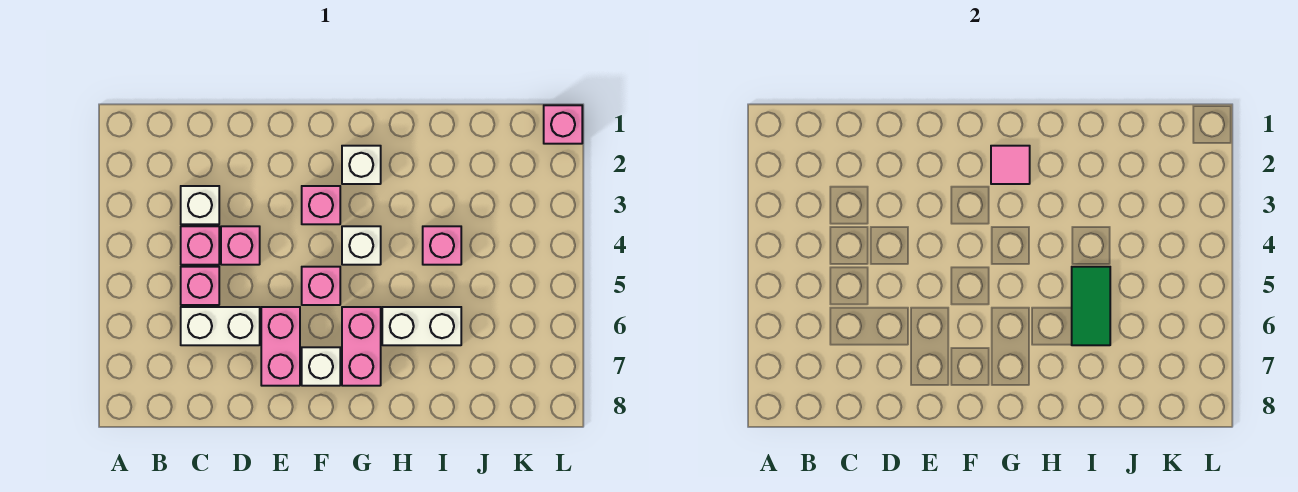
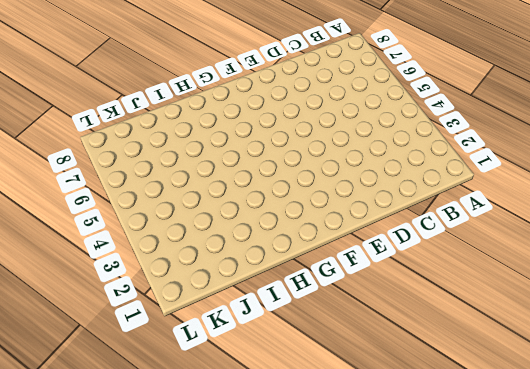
none -> white 1x1 brick [181,186,219,224]
none -> pink 1x1 brick [181,226,219,265]
none -> pink 1x1 brick [181,267,219,305]

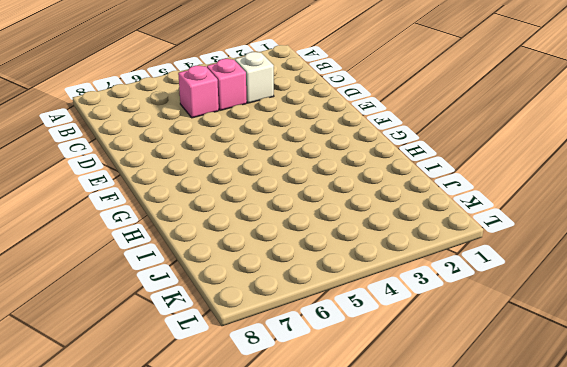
none -> white 1x2 brick [181,307,260,345]
none -> pink 1x1 brick [221,226,260,265]
none -> pink 1x2 brick [261,307,300,386]

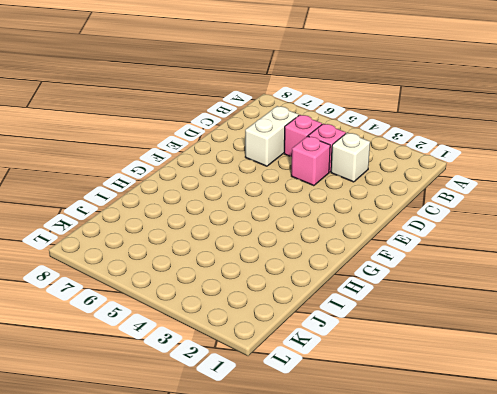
none -> pink 1x2 brick [261,307,300,386]
none -> pink 1x1 brick [302,186,340,224]
none -> pink 1x1 brick [302,267,340,305]

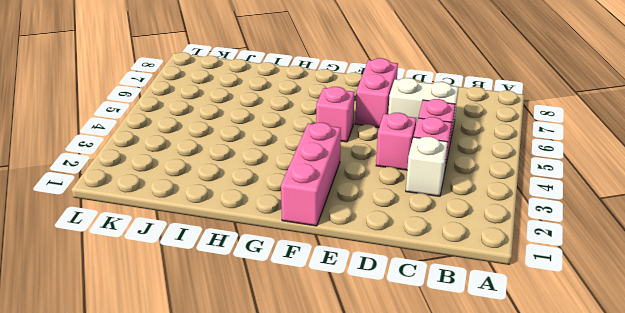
pink 1x3 brick [281,123,341,226] -> pink 1x1 brick [302,186,340,224]
none -> white 1x1 brick [302,347,340,386]
none -> white 1x1 brick [342,146,381,184]
none -> white 1x1 brick [342,226,381,265]

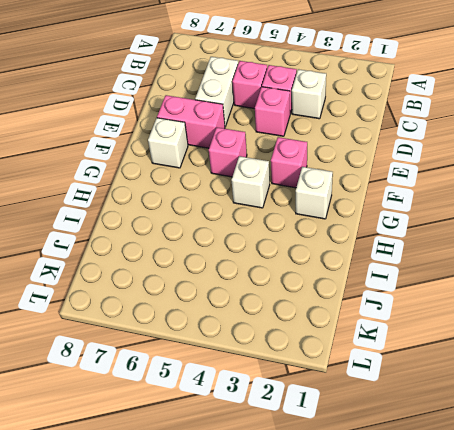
none -> pink 1x2 brick [342,307,381,386]
none -> white 1x2 brick [382,307,461,345]
none -> pink 1x1 brick [423,226,461,265]

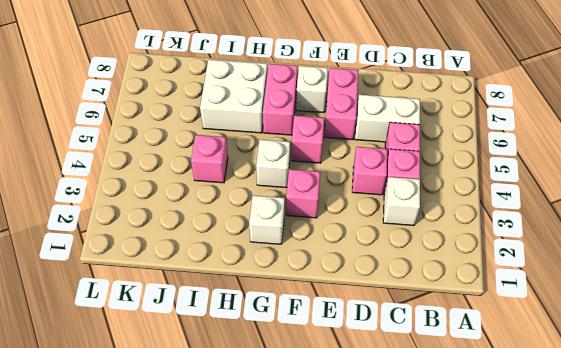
white 2x2 brick [200,60,267,133] -> white 1x2 brick [382,307,461,345]
none -> pink 1x1 brick [544,105,582,144]
none -> pink 1x1 tile [991,146,1030,184]
none -> green 1x2 tile [1072,267,1110,345]

